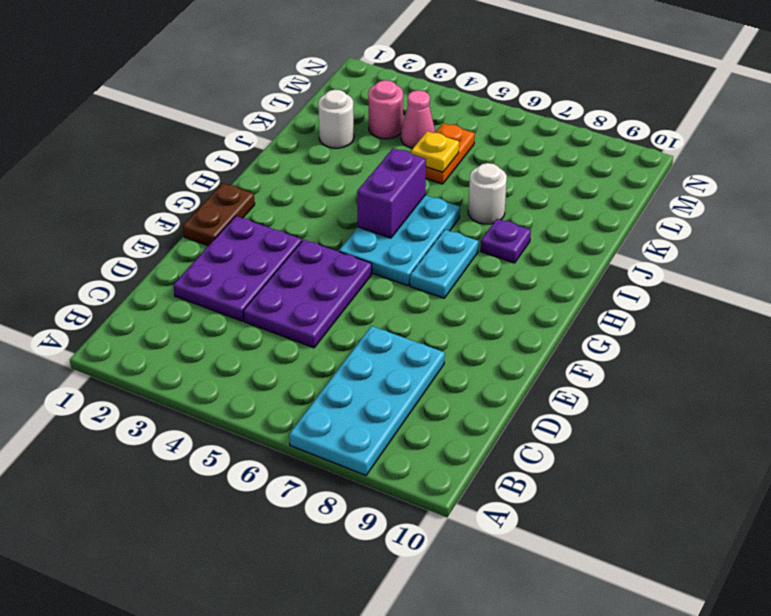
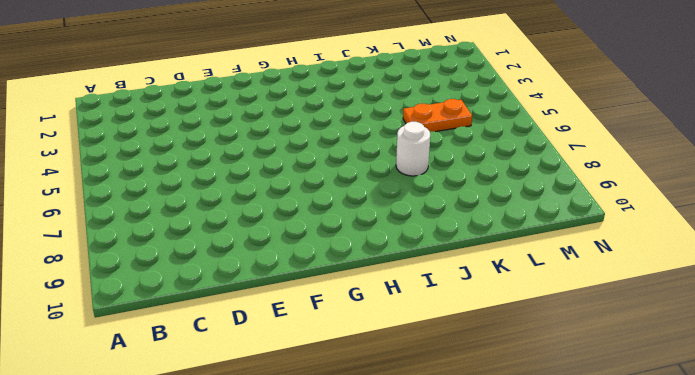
none -> cyan 2x4 plate [289,326,445,475]
none -> purple 2x3 plate [173,216,302,321]
none -> purple 2x3 plate [243,240,372,348]

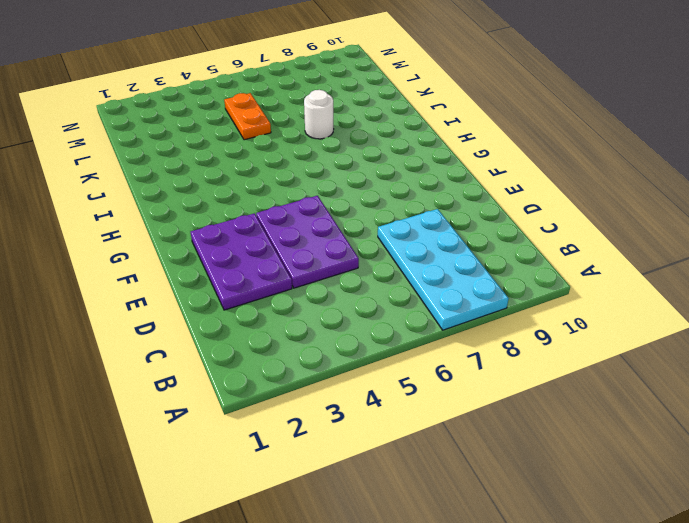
none -> brown 1x2 plate [183,183,255,246]
none -> cyan 2x3 plate [339,195,460,286]
none -> cyan 1x2 plate [410,230,479,298]

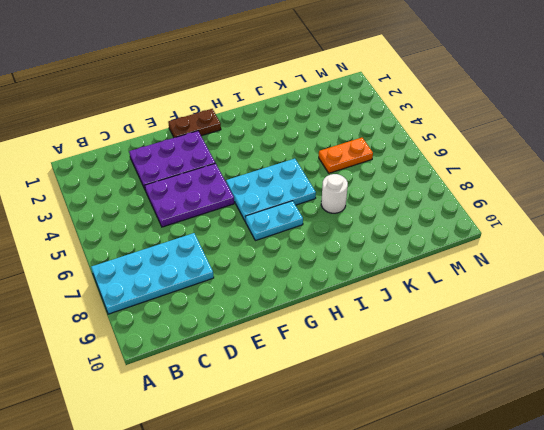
none -> purple 1x1 plate [481,219,531,263]
none -> white 1x1 round brick [318,90,354,148]
none -> pink 1x1 round brick [368,80,403,139]

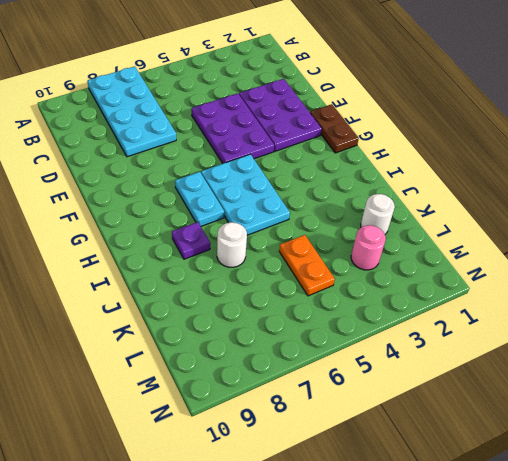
none -> pink 1x1 cone [401,90,435,148]
none -> purple 1x2 brick [357,148,426,238]
none -> yellow 1x1 plate [411,131,459,172]

